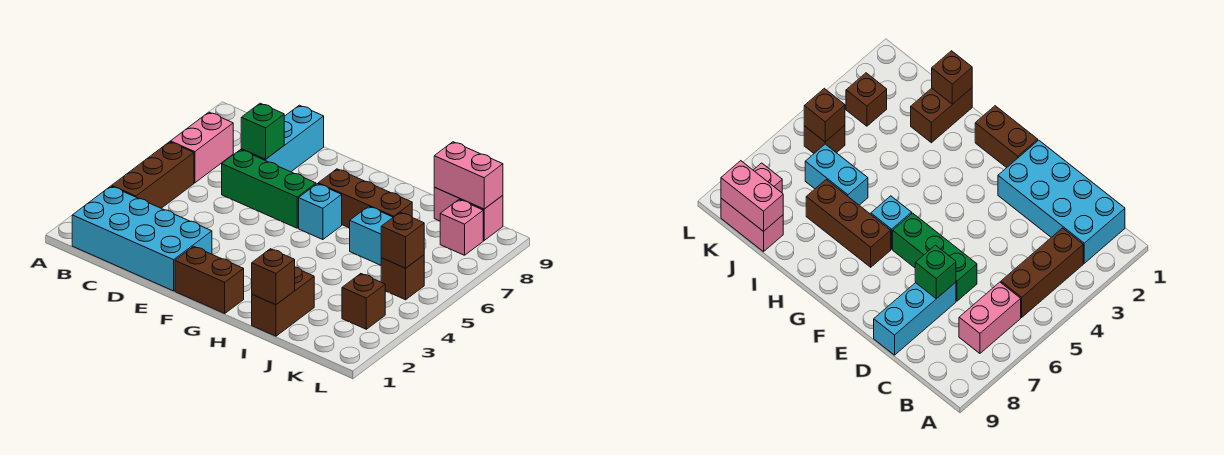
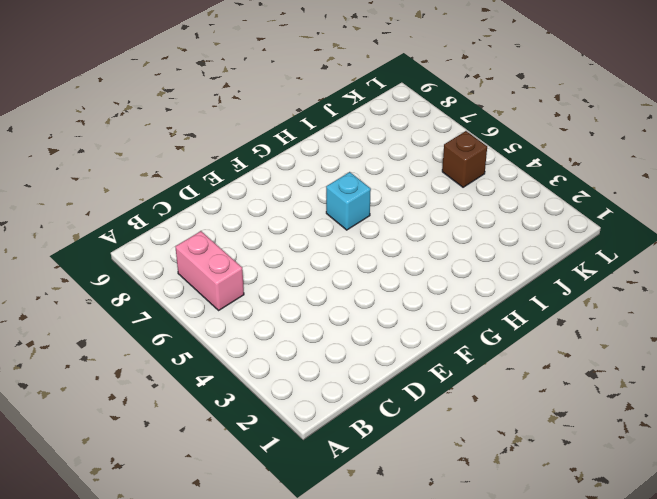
none -> cyan 2x4 brick [72,186,212,291]
none -> brown 1x3 brick [112,142,194,208]
none -> green 1x3 brick [222,150,316,228]

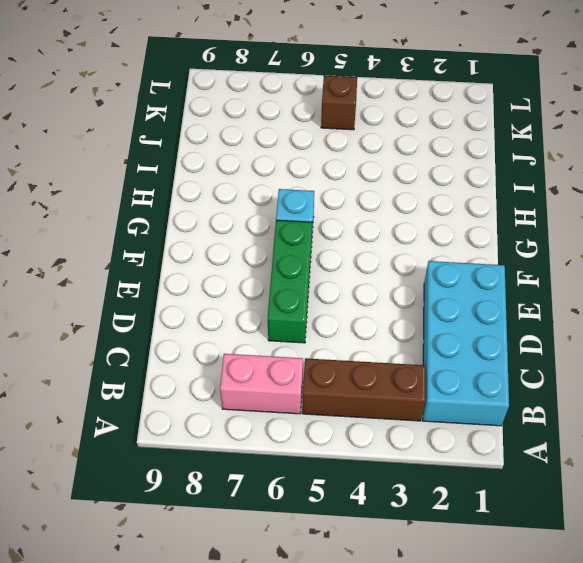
none -> cyan 1x3 brick [241,105,324,172]
none -> brown 1x2 brick [175,246,244,313]
none -> brown 1x3 brick [318,169,412,228]

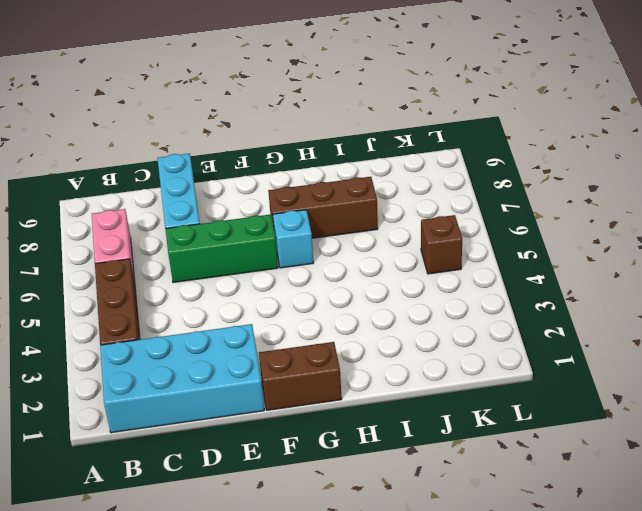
none -> brown 1x2 brick [252,267,314,336]
none -> cyan 1x2 brick [350,206,393,265]
none -> pink 1x2 brick [434,187,503,240]

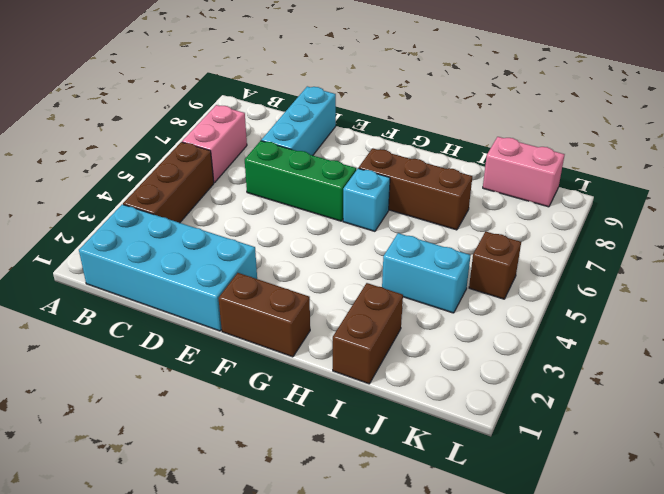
cyan 1x2 brick [382,233,471,313] -> cyan 1x2 brick moved to [350,206,393,265]
none -> brown 1x1 brick [342,274,385,329]
none -> pink 1x1 brick [440,200,483,255]
none -> green 1x1 brick [241,103,284,159]

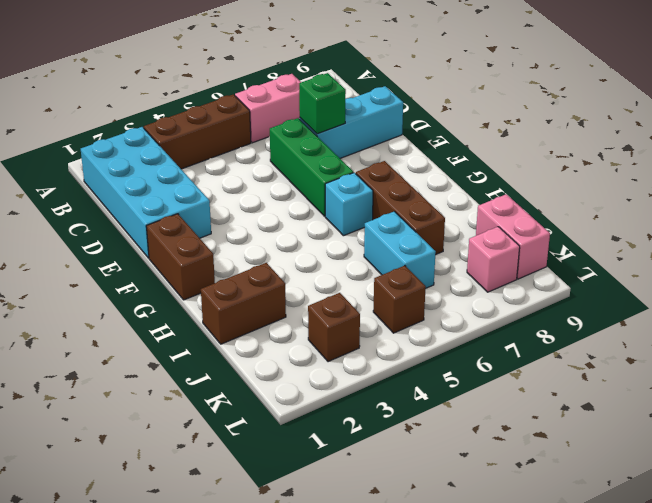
none -> brown 1x1 brick [252,249,295,305]
none -> pink 1x2 brick [434,142,503,209]
none -> brown 1x1 brick [381,212,424,268]

